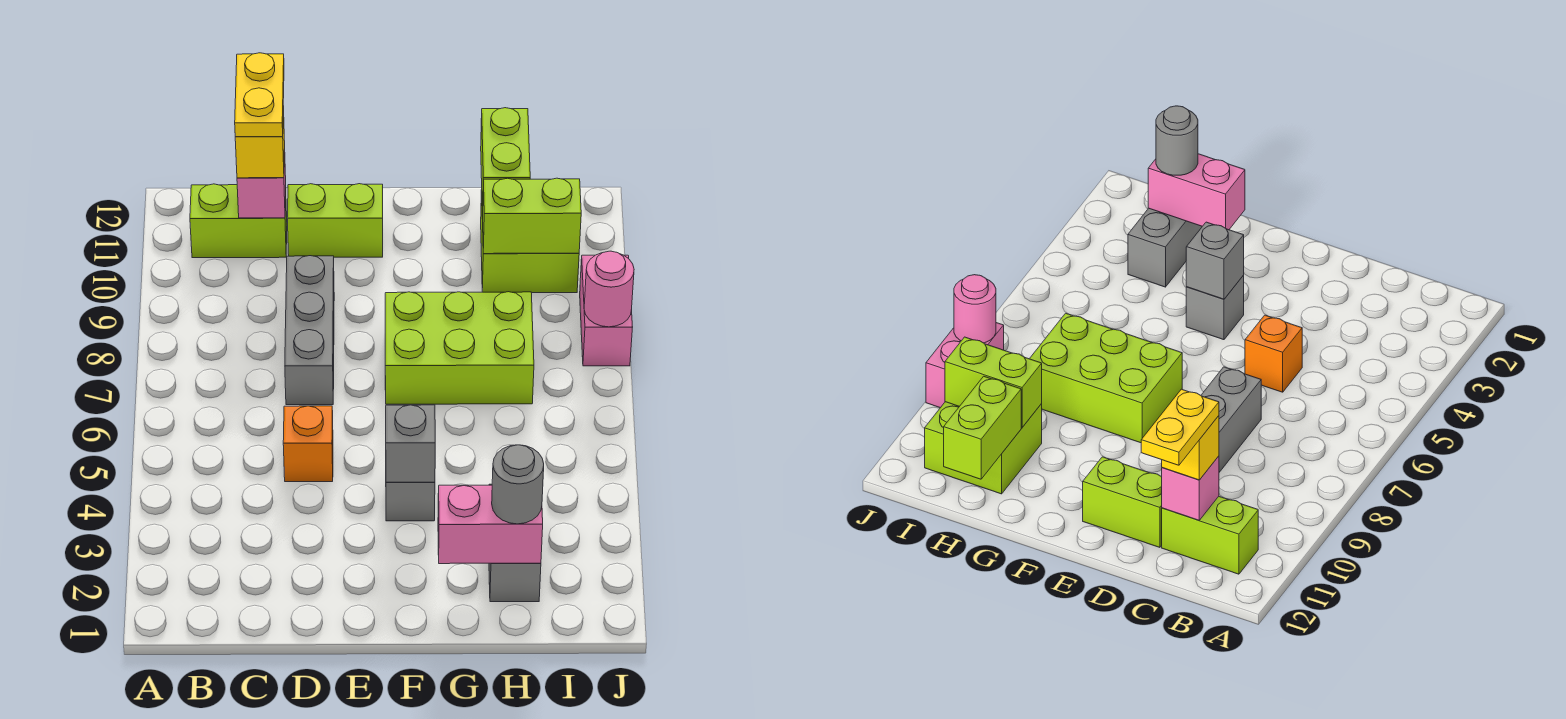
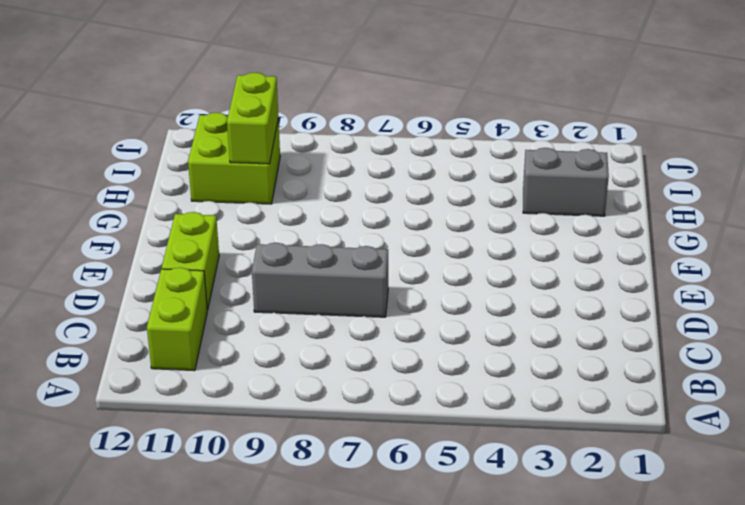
none -> orange 1x1 brick [283,406,333,482]
none -> grey 1x1 brick [386,482,435,521]
none -> lime 2x3 brick [385,292,534,404]

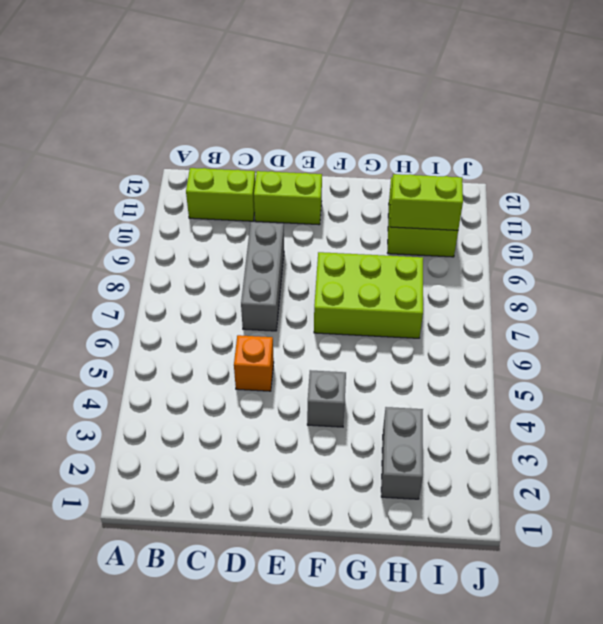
none -> pink 1x2 brick [580,255,632,366]
none -> pink 1x1 brick [237,150,286,218]
none -> grey 1x1 brick [386,405,435,482]

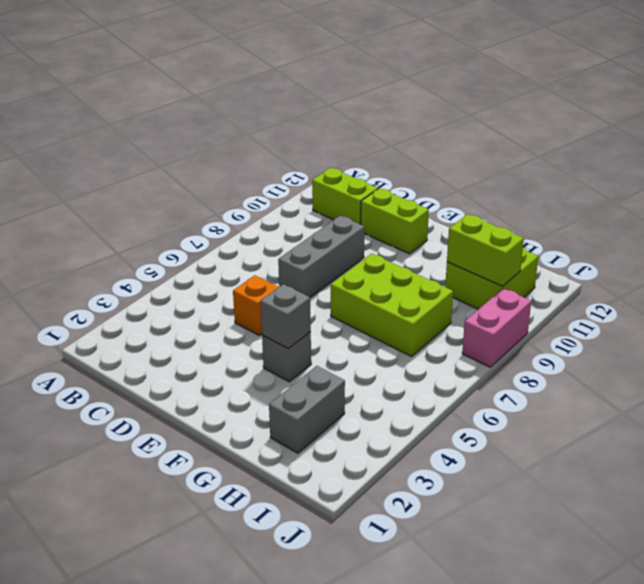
none -> pink 1x1 brick [237,150,286,218]
none -> pink 1x2 brick [438,485,543,564]
none -> lime 1x2 brick [481,108,530,216]

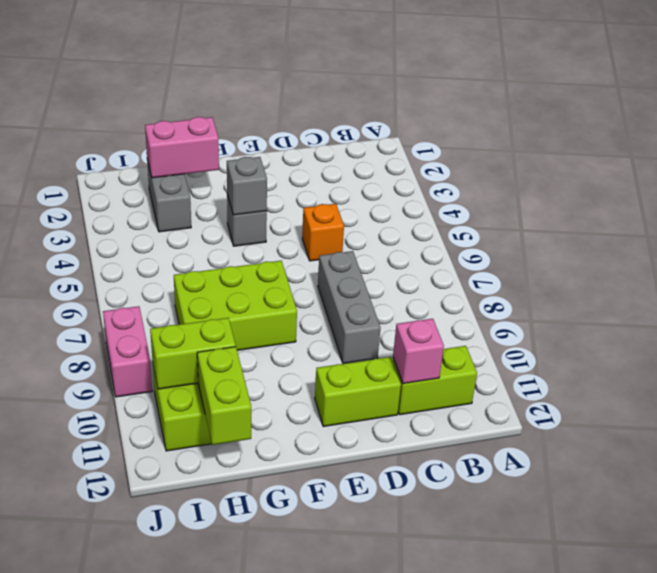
none -> pink 1x1 round brick [584,251,634,327]
none -> yellow 1x1 brick [235,106,285,178]
none -> grey 1x1 round brick [492,445,544,524]

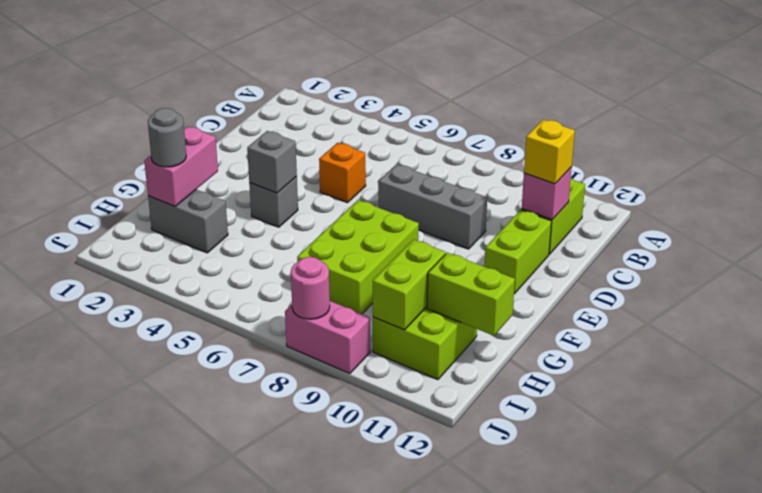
none -> yellow 1x2 plate [235,53,284,137]

